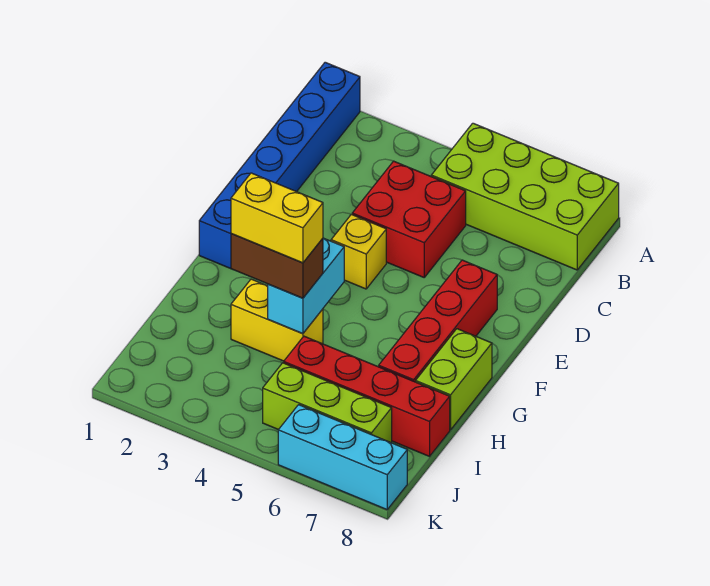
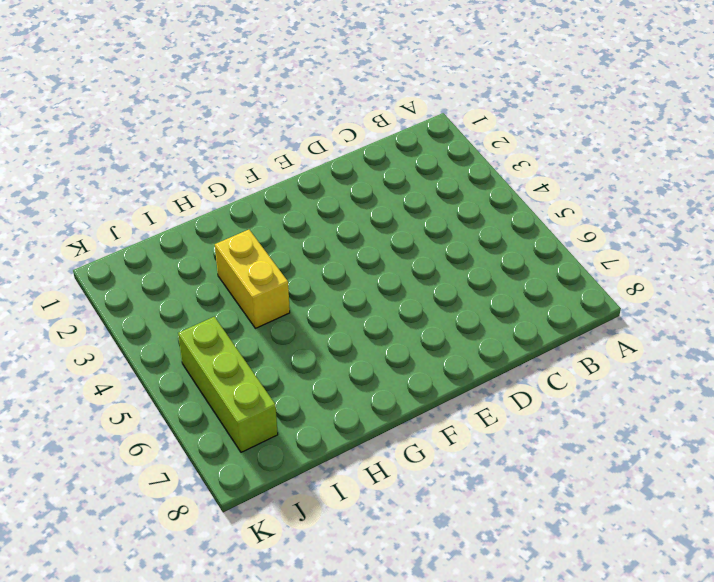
none -> blue 1x6 brick [199,62,360,269]
none -> lime 2x4 brick [431,123,619,270]
none -> red 2x2 brick [352,161,466,277]

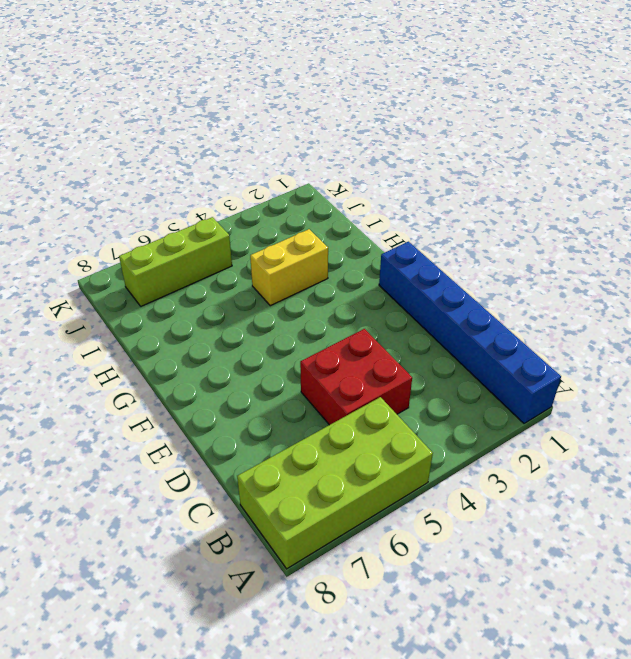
none -> yellow 1x1 brick [331,214,386,289]
none -> red 1x4 brick [379,260,497,382]
none -> lime 1x2 brick [416,329,492,430]

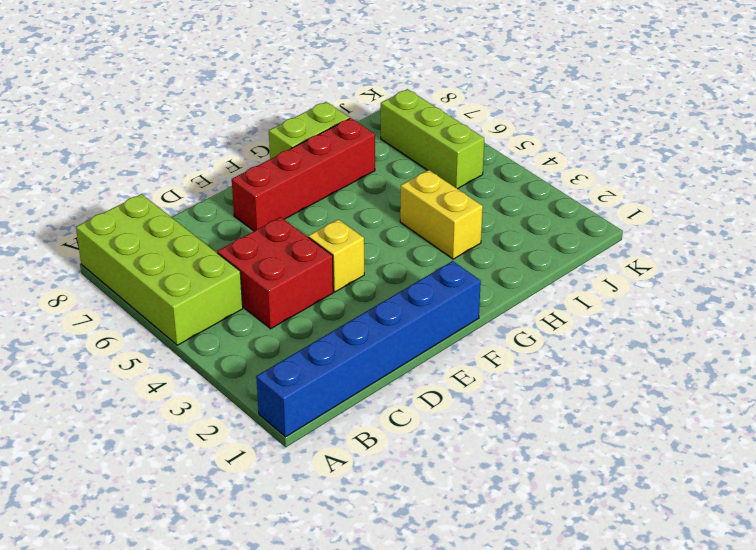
none -> red 1x4 brick [284,336,450,456]
none -> cyan 1x3 brick [278,405,407,510]
none -> cyan 1x2 brick [268,238,344,334]

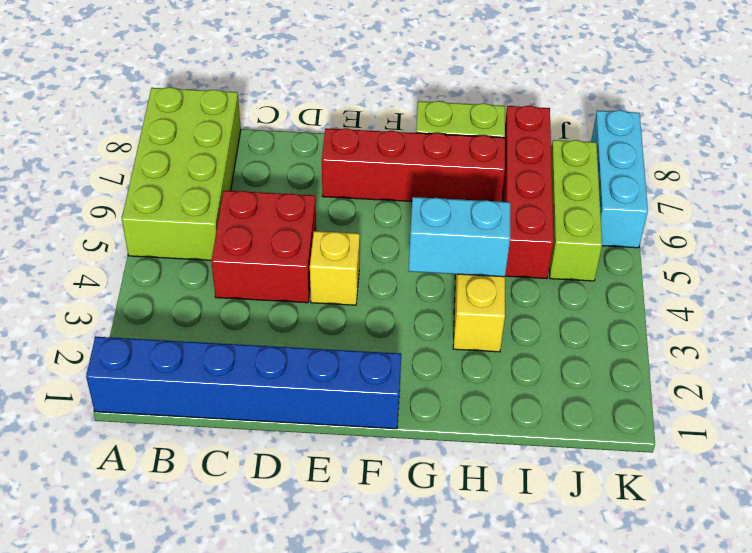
none -> brown 1x2 brick [231,234,323,298]
none -> yellow 1x2 brick [231,173,323,263]

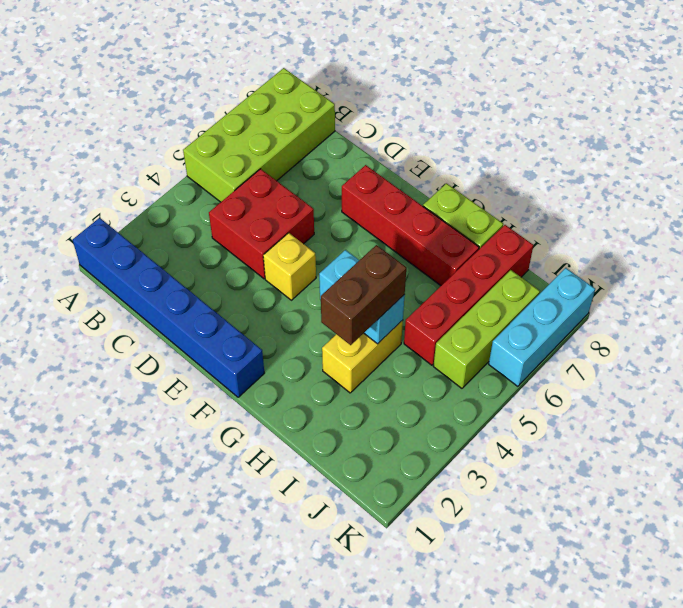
none -> yellow 1x2 brick [231,173,323,263]

